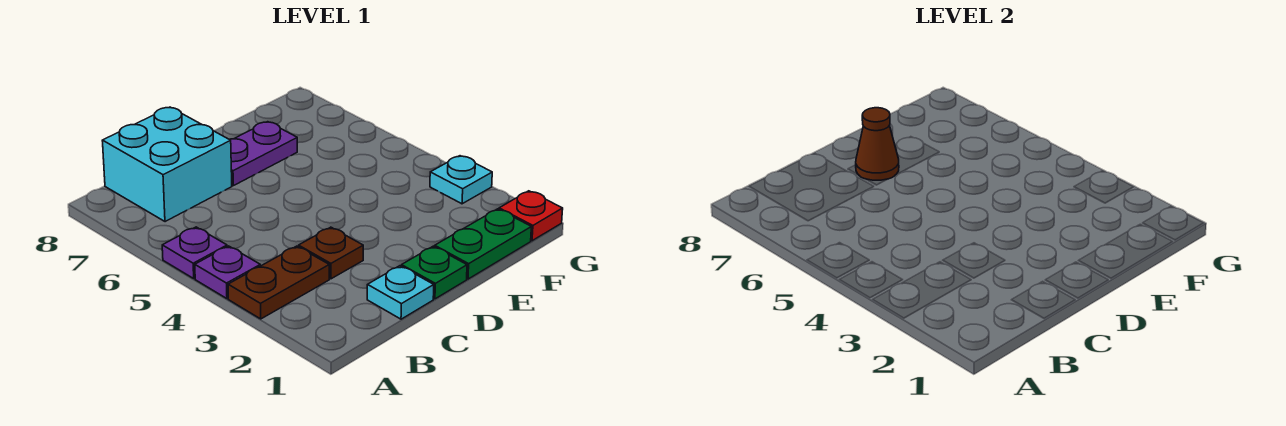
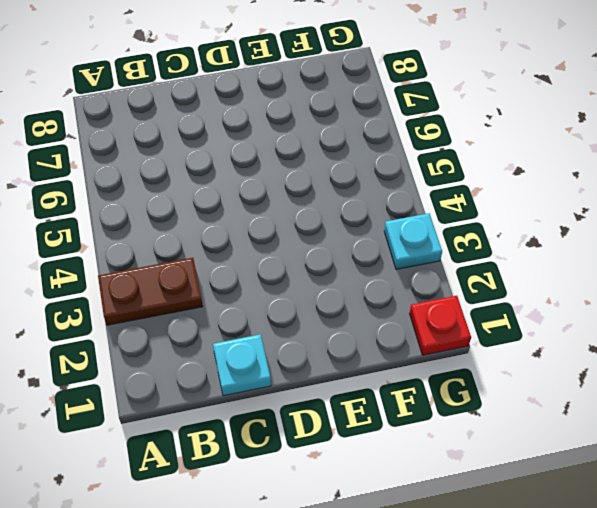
none -> purple 1x1 plate [195,246,260,299]
none -> purple 1x1 plate [162,227,227,278]
none -> cyan 2x2 brick [102,107,232,222]

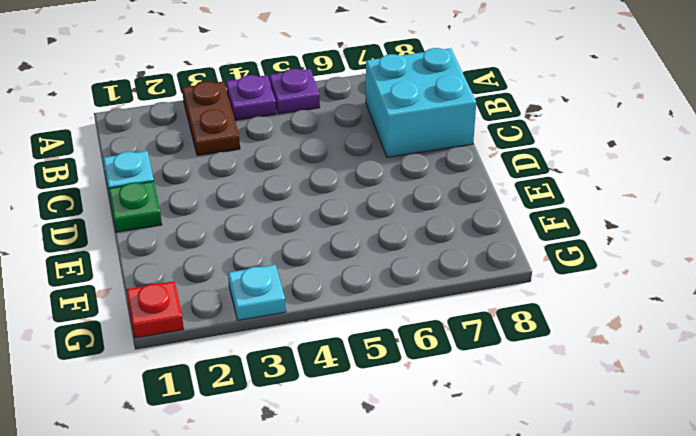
none -> brown 1x1 plate [299,227,363,279]
none -> purple 1x2 plate [230,122,297,186]
none -> green 1x2 plate [435,209,531,279]

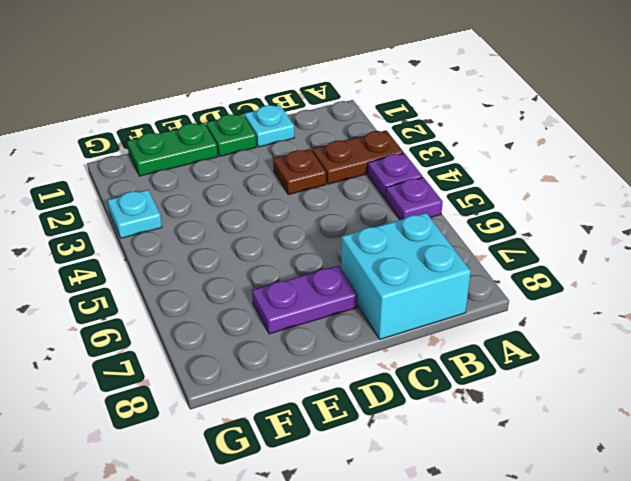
none -> red 1x1 plate [499,191,563,241]
none -> brown 1x1 cone [856,108,899,180]

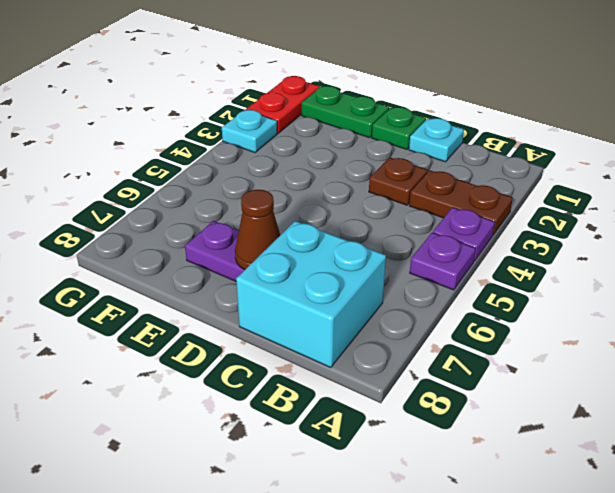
red 1x2 plate [246,76,320,133] -> red 1x1 plate [499,191,563,241]

